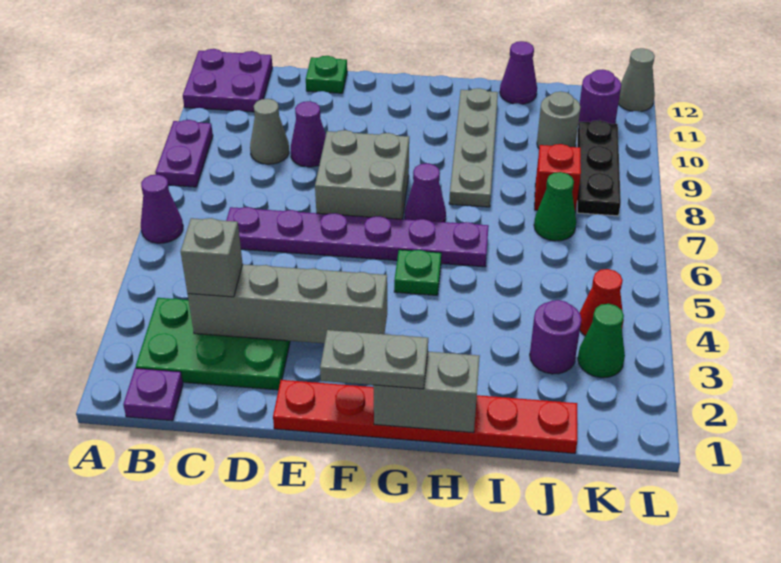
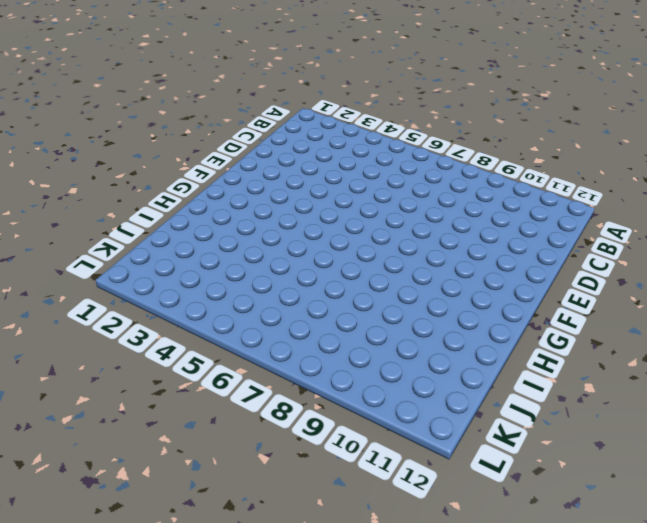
none -> purple 1x1 cone [141,174,183,243]
none -> purple 1x2 plate [155,120,213,187]
none -> purple 2x2 plate [183,49,272,112]

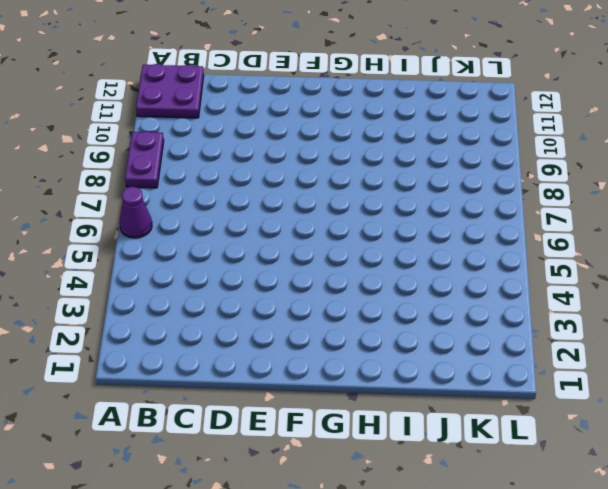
none -> purple 1x1 plate [123,368,183,421]
none -> green 2x3 plate [136,298,290,390]
none -> purple 1x6 plate [226,207,489,267]

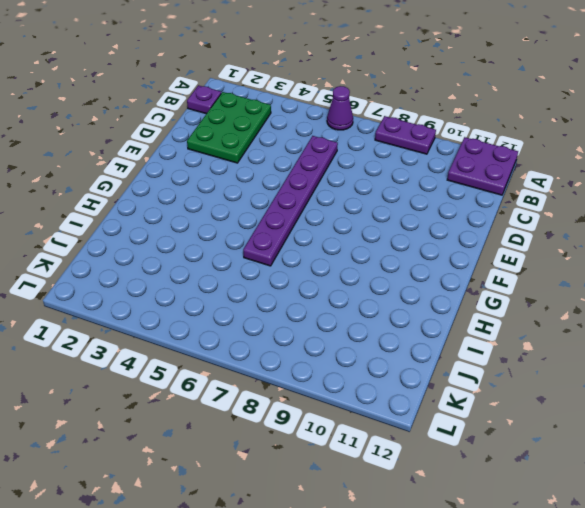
none -> grey 1x1 cone [250,99,289,164]
none -> purple 1x1 cone [291,101,326,167]
none -> green 1x1 plate [306,56,347,93]

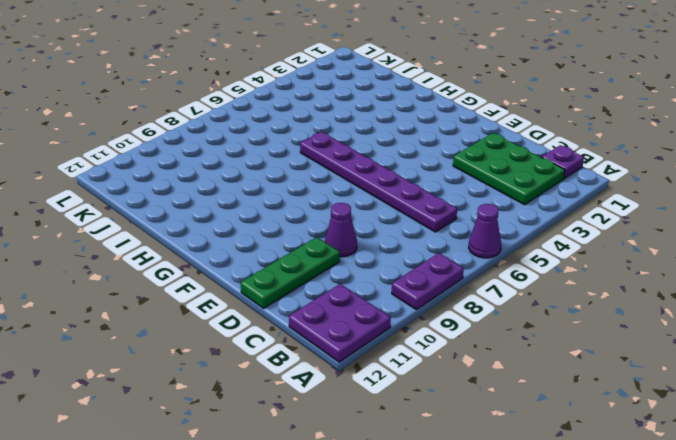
green 1x3 plate [241,237,340,308] -> green 1x1 plate [306,56,347,93]
none -> grey 1x1 cone [250,99,289,164]
none -> red 1x6 plate [273,380,577,454]
none -> grey 2x2 brick [315,130,409,219]

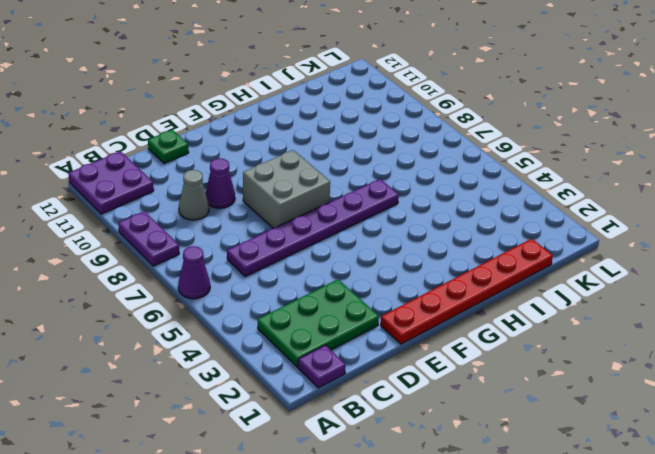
none -> green 1x1 plate [394,250,441,295]
none -> purple 1x1 cone [405,163,446,222]
none -> grey 1x4 plate [449,88,498,207]

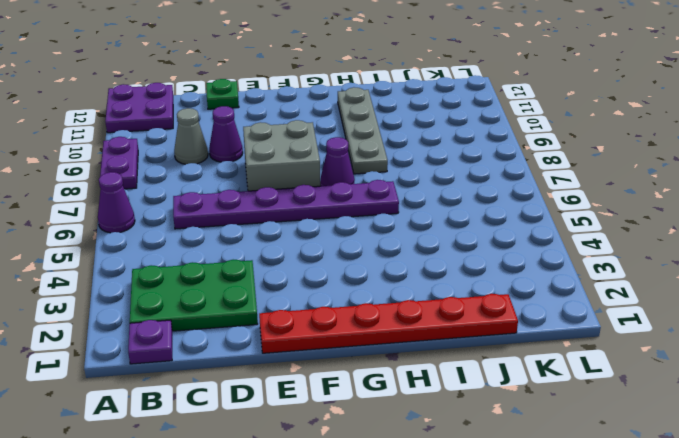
none -> green 1x1 plate [394,250,441,295]
none -> purple 1x1 cone [500,41,537,104]
none -> purple 1x1 round brick [530,300,581,374]

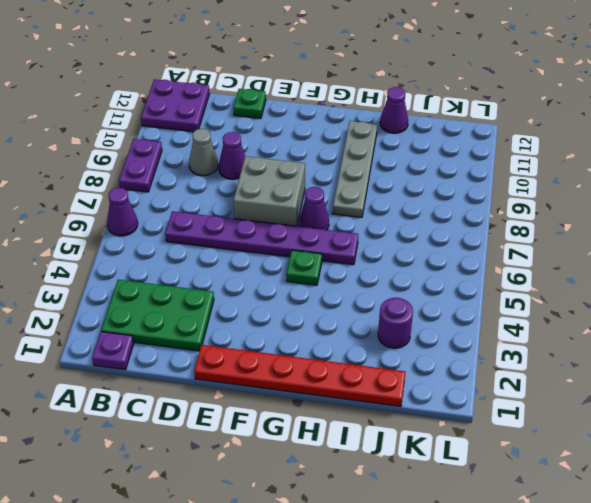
none -> green 1x1 cone [534,172,576,241]
none -> red 1x1 brick [535,144,581,212]
none -> grey 1x1 round brick [537,92,581,148]

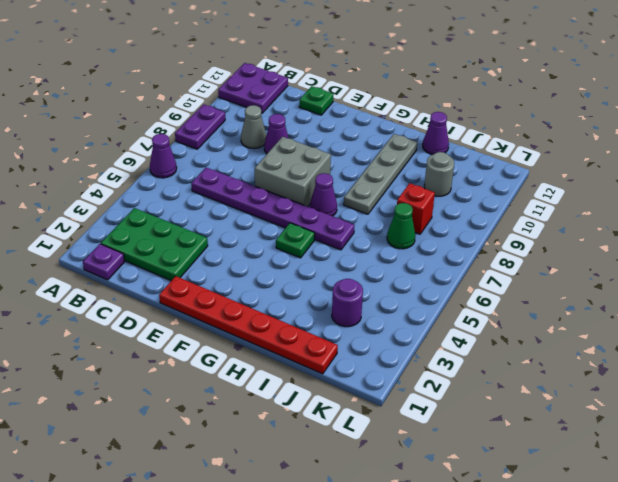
none -> green 1x1 cone [578,304,625,378]
none -> red 1x1 cone [580,269,624,336]
none -> black 1x3 plate [577,120,621,216]

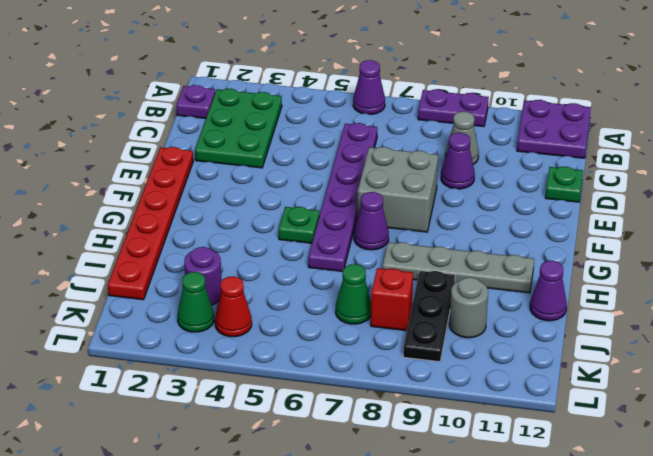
black 1x3 plate [403,271,455,362] -> black 1x3 plate turned to [577,120,621,216]
none -> purple 1x1 round brick [578,69,621,124]
none -> grey 1x1 cone [618,48,655,112]
none -> grey 1x4 brick [188,264,387,344]

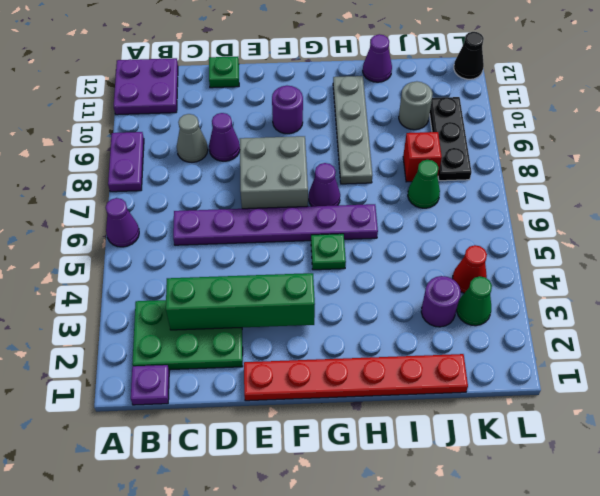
green 1x4 brick [166,273,315,330] -> grey 1x4 brick [188,264,387,344]
purple 1x1 round brick [272,86,303,134] -> purple 1x1 round brick moved to [578,69,621,124]
black 1x1 cone [454,32,484,79] -> grey 1x1 cone [618,48,655,112]
none -> grey 1x2 brick [373,352,480,433]
none -> grey 1x1 brick [181,218,243,297]
none -> grey 1x2 plate [320,330,428,389]

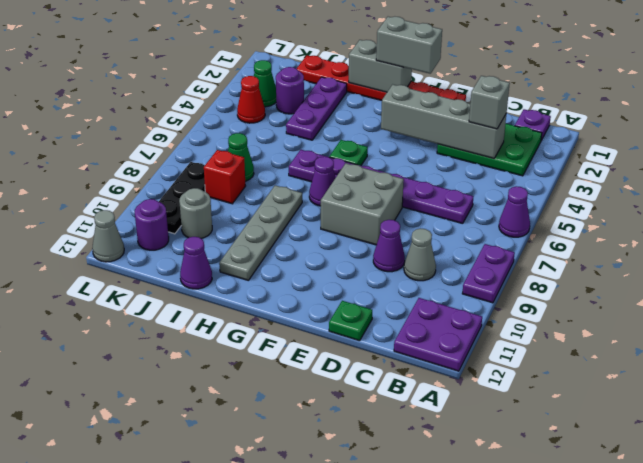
grey 1x2 brick [376,17,442,74] -> grey 1x2 plate [320,330,428,389]
purple 1x3 plate [286,77,347,140] -> none

